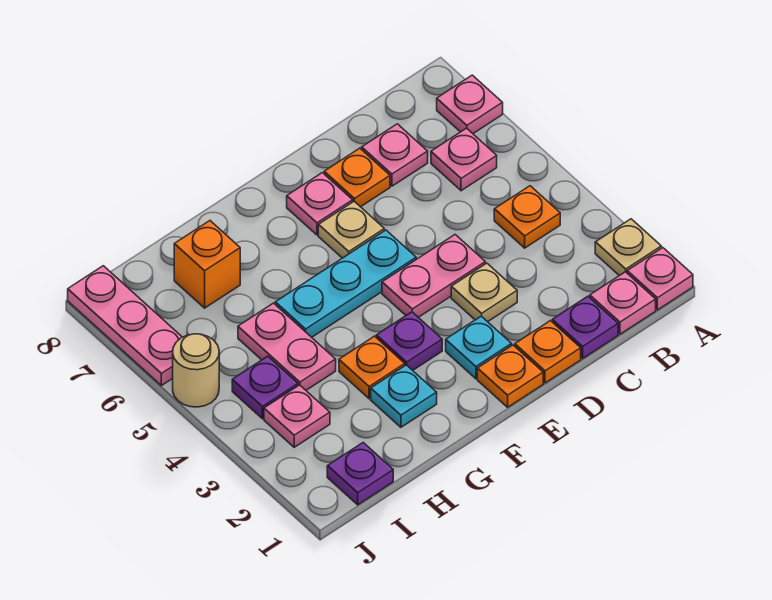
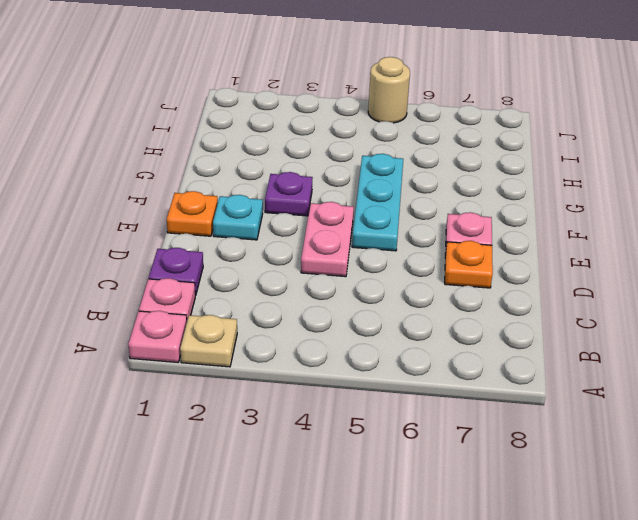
none -> pink 1x1 plate [437,75,503,133]
none -> orange 1x1 plate [494,186,560,248]
none -> pink 1x1 plate [431,128,497,191]

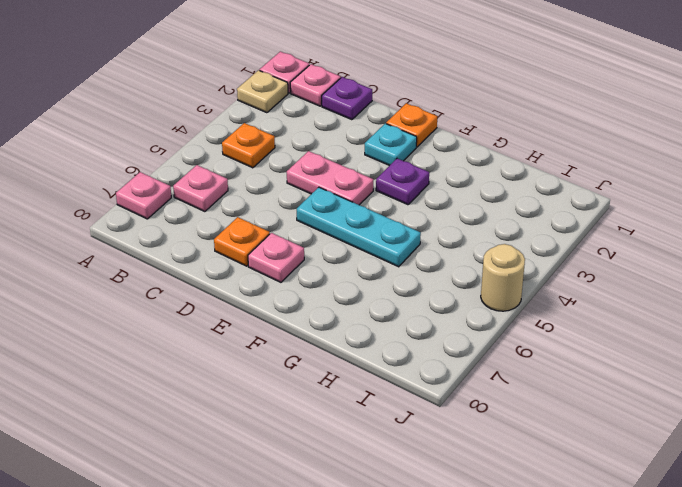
none -> pink 1x1 plate [362,124,428,186]
none -> orange 1x1 plate [515,321,581,383]
none -> tan 1x1 plate [451,263,517,322]

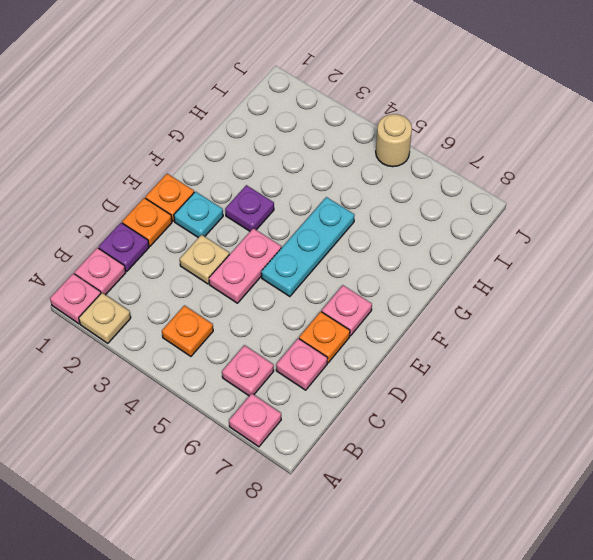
none -> tan 1x1 plate [318,201,384,258]
none -> cyan 1x1 plate [371,365,437,427]
none -> orange 1x1 plate [339,336,405,399]

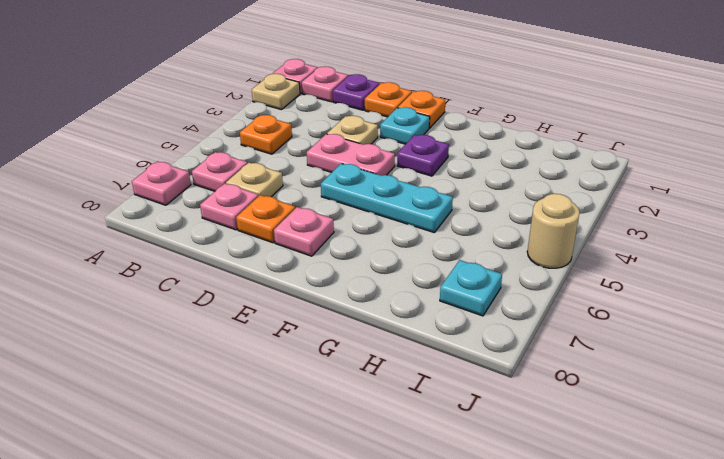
tan 1x1 plate [226,163,283,197] -> tan 1x1 plate moved to [318,201,384,258]
cyan 1x1 plate [440,260,502,316] -> cyan 1x1 plate moved to [371,365,437,427]
none -> orange 1x1 plate [339,336,405,399]
none -> pink 1x2 plate [238,303,336,390]
none -> orange 1x1 brick [174,221,240,308]

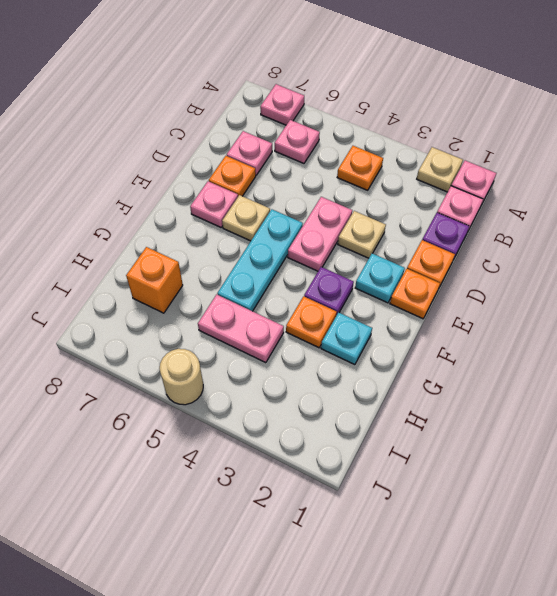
none -> purple 1x1 plate [327,443,393,505]
none -> pink 1x1 plate [264,385,330,447]
none -> purple 1x1 plate [232,356,298,419]

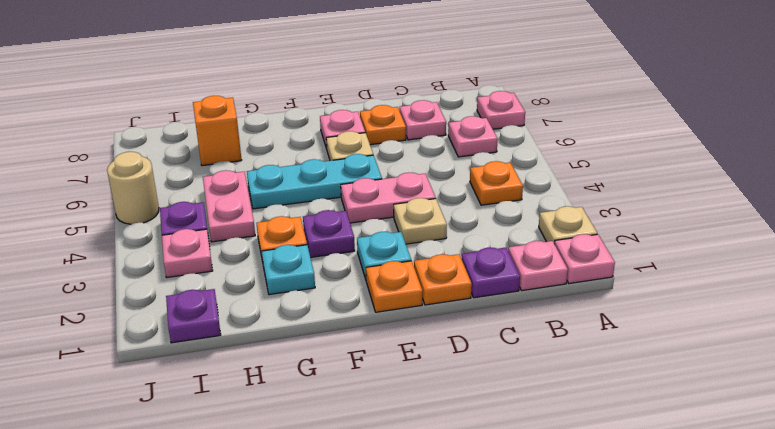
none -> pink 1x3 plate [68,266,182,386]

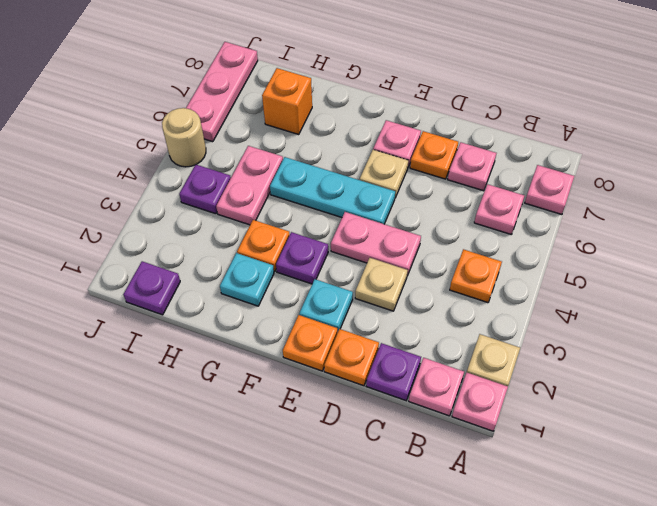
none -> pink 1x1 plate [264,385,330,447]

